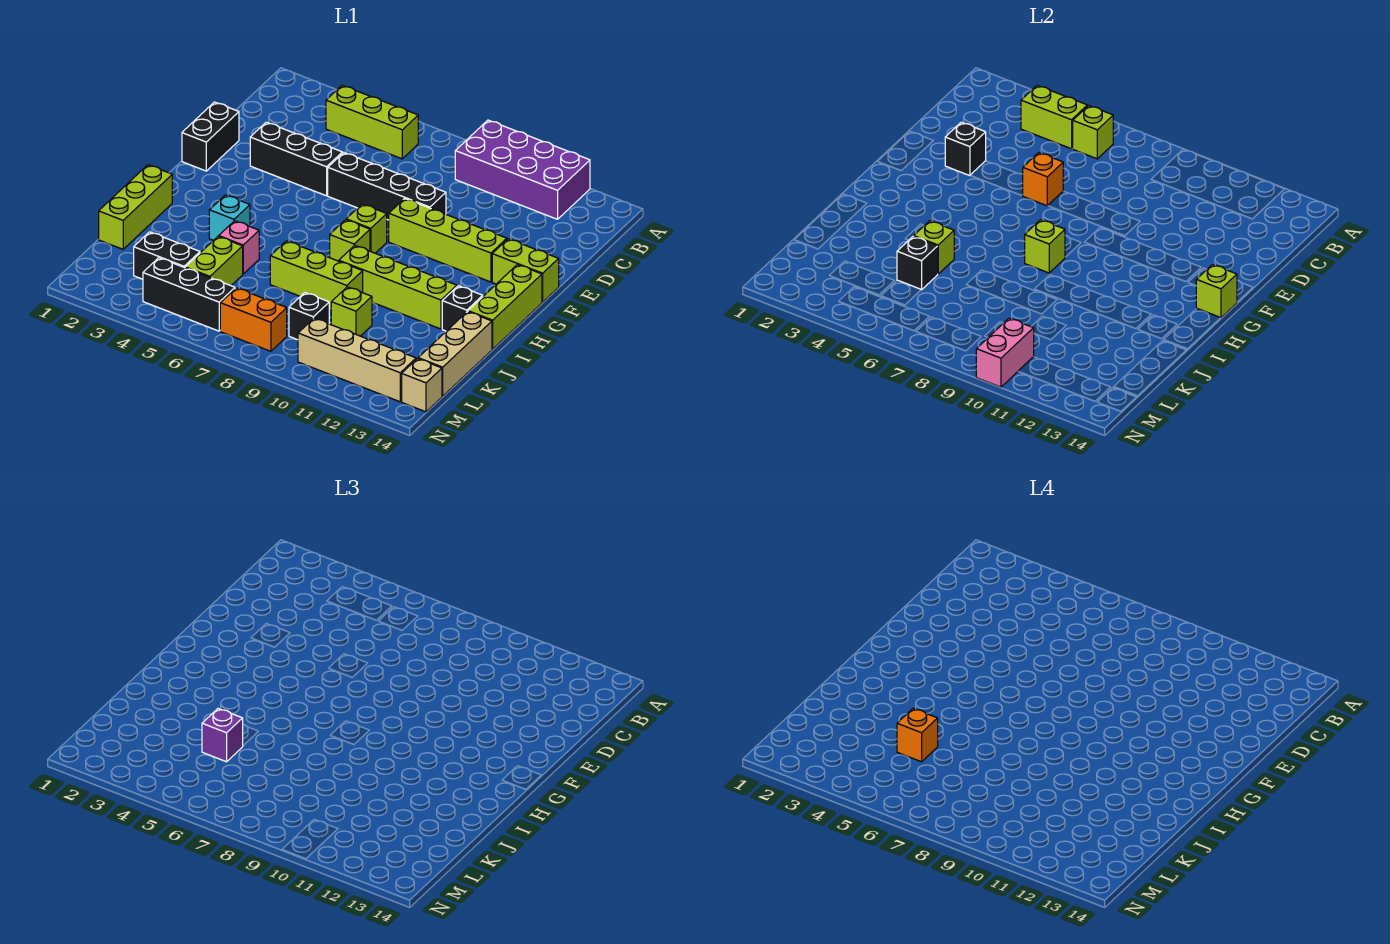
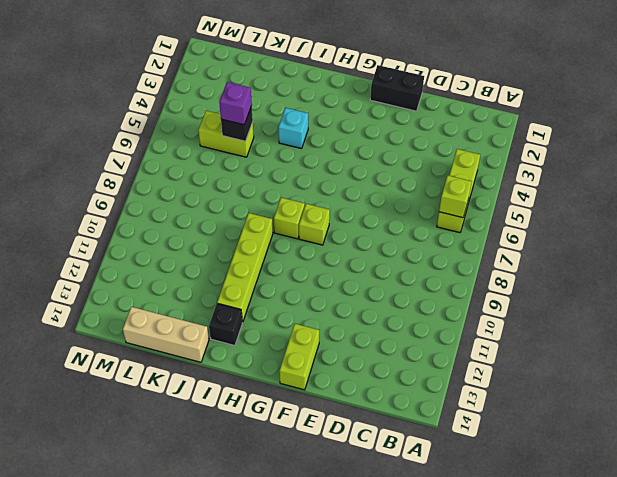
none -> purple 2x4 brick [455,120,590,219]
none -> black 1x3 brick [250,122,342,196]
none -> black 1x4 brick [328,153,446,220]
none -> lime 1x4 brick [389,198,507,282]

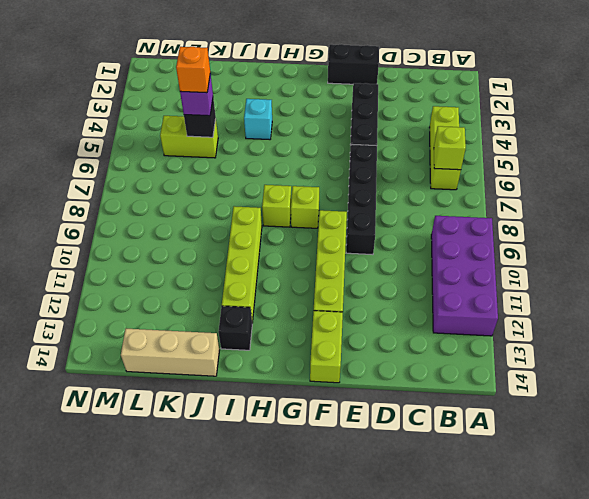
none -> lime 1x3 brick [468,265,542,349]
none -> lime 1x3 brick [99,165,172,249]
none -> pink 1x1 brick [219,221,259,274]
none -> lime 1x3 brick [270,241,363,308]

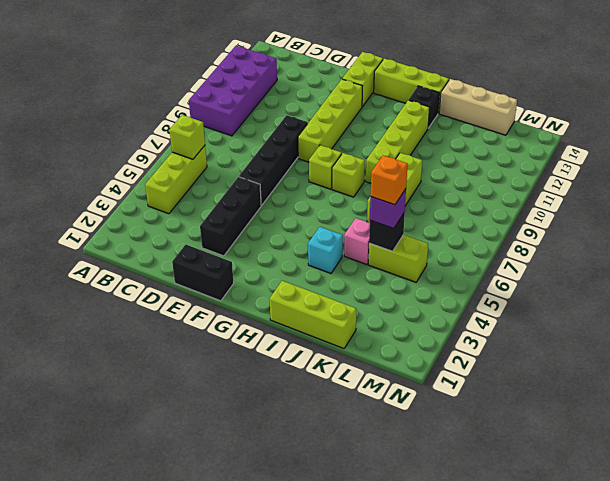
none -> lime 1x1 brick [331,287,372,336]
none -> black 1x2 brick [134,232,200,279]
none -> black 1x1 brick [289,293,329,340]
none -> black 1x3 brick [143,258,235,331]

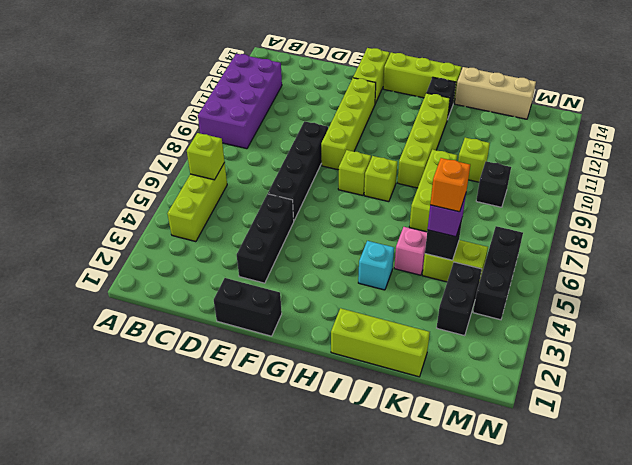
none -> orange 1x2 brick [220,288,287,351]
none -> tan 1x4 brick [298,318,416,402]
none -> tan 1x1 brick [402,359,442,412]
none -> lime 1x2 brick [1021,85,1087,149]

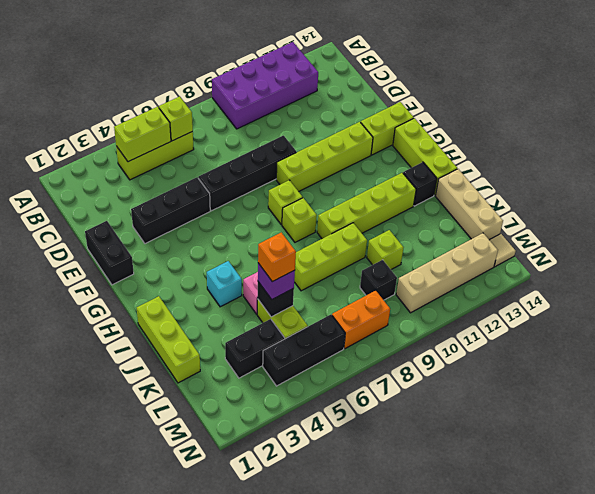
tan 1x1 tile [490,234,516,267] -> tan 1x1 brick [402,359,442,412]
none -> black 1x1 brick [945,122,986,176]
none -> orange 1x1 brick [1022,153,1063,206]
none -> lime 1x1 brick [1196,265,1237,318]
none -> lime 1x1 brick [1025,220,1065,273]

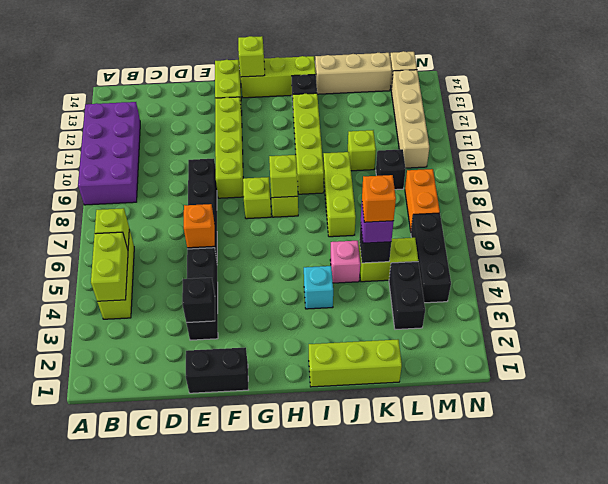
none -> lime 1x1 brick [914,221,954,274]
none -> pink 1x2 brick [976,318,1034,387]

